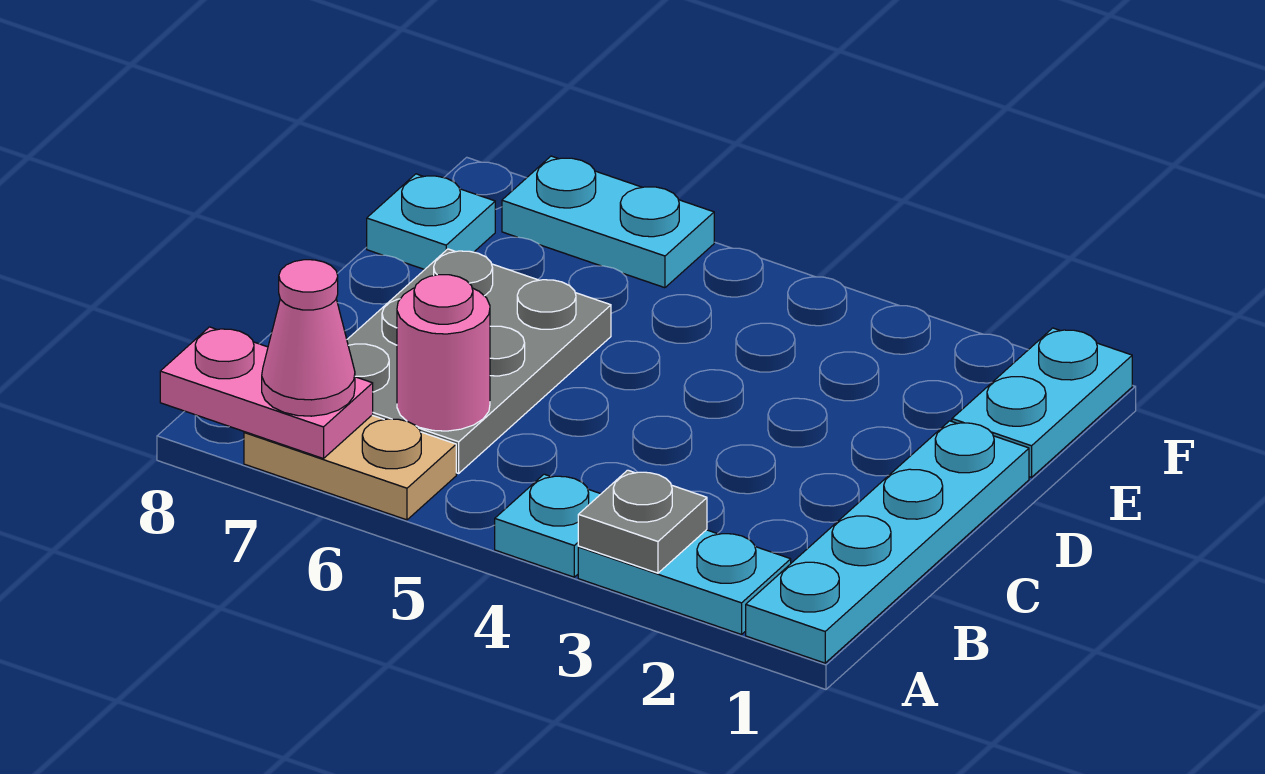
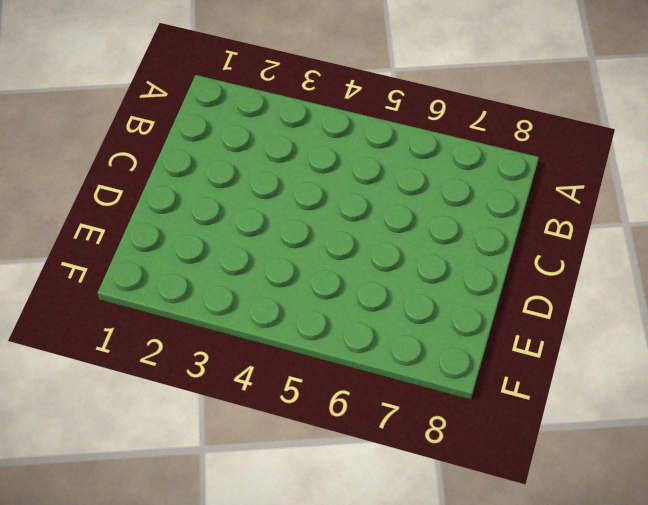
none -> cyan 1x4 plate [746,421,1029,663]
none -> cyan 1x2 plate [578,530,791,635]
none -> cyan 1x1 plate [495,474,600,577]

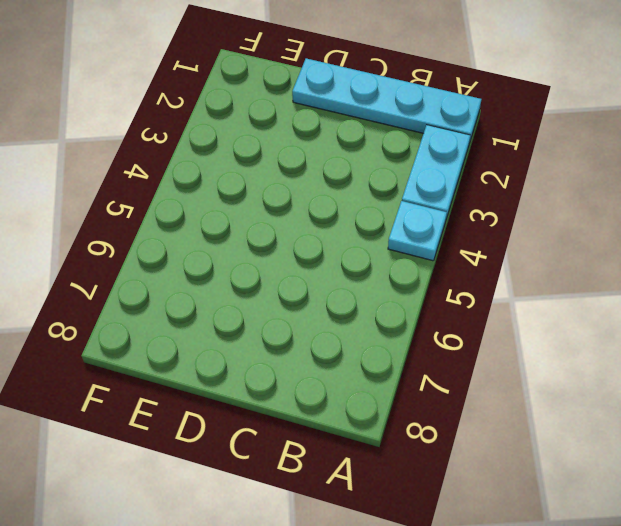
none -> tan 1x2 plate [244,415,456,520]
none -> grey 2x3 plate [347,249,611,473]
none -> cyan 1x2 plate [952,328,1132,477]

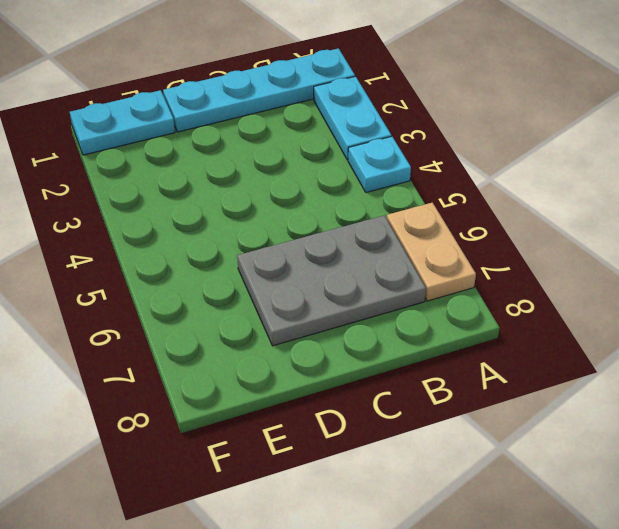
none -> cyan 1x1 plate [367,174,495,270]
none -> cyan 1x2 plate [502,156,714,288]
none -> grey 1x1 plate [578,470,707,573]

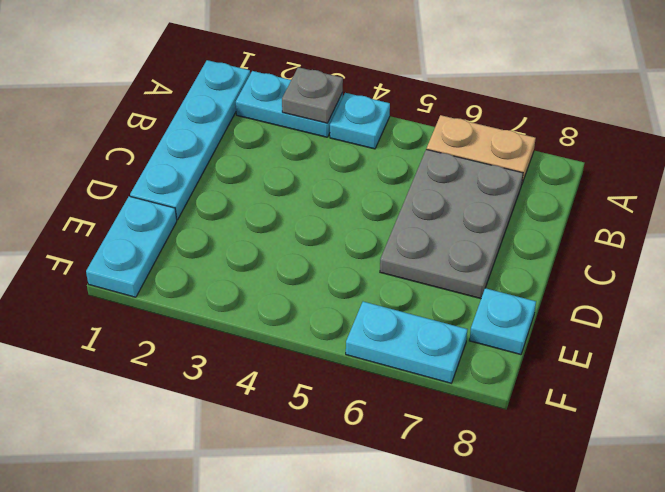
none -> pink 1x2 plate [160,327,373,459]
none -> pink 1x1 round brick [397,275,490,431]
none -> pink 1x1 cone [262,260,355,416]

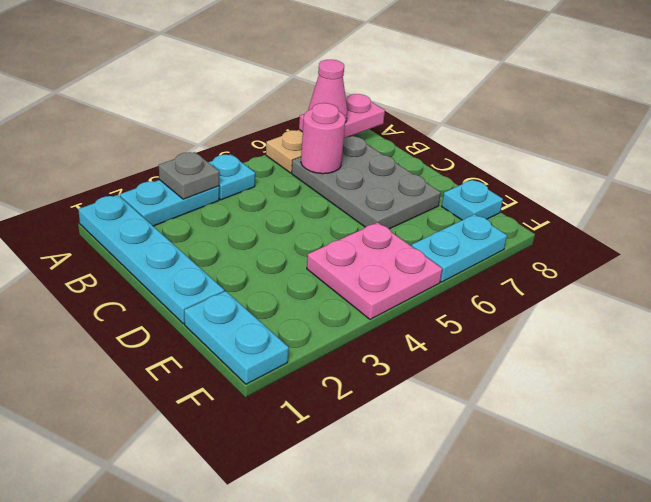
pink 2x2 plate [307,222,442,319] -> none

